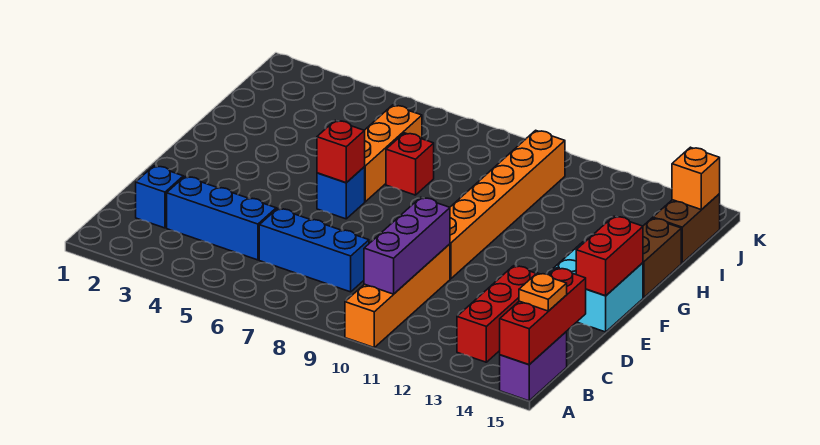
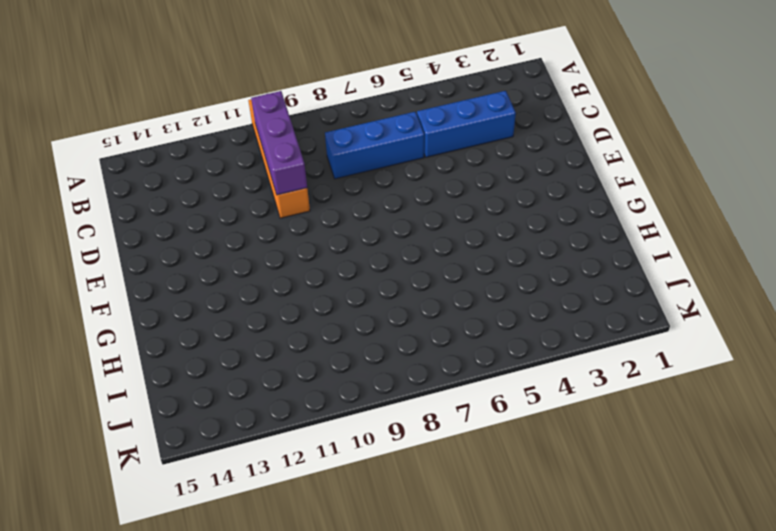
none -> purple 1x2 brick [500,331,567,401]
none -> red 1x3 brick [457,266,536,362]
none -> blue 1x1 brick [136,166,183,228]

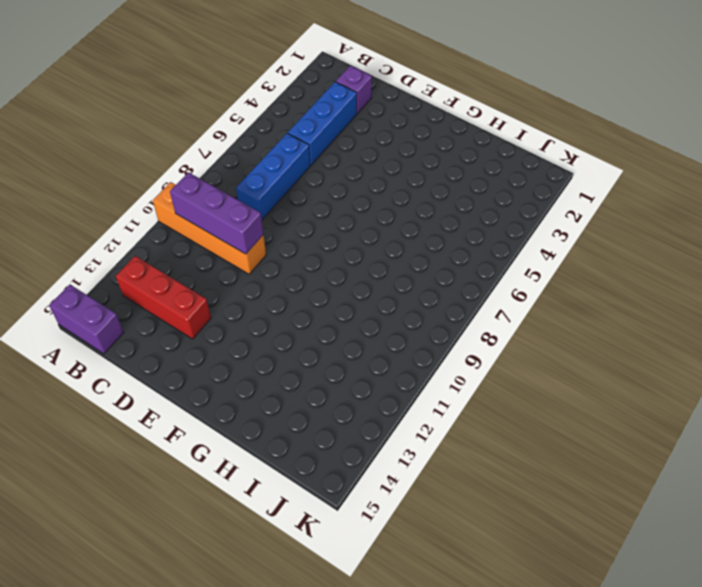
purple 1x1 brick [336,66,372,114] -> blue 1x1 brick [136,166,183,228]
none -> orange 1x6 brick [450,130,565,279]
none -> cyan 2x2 brick [548,242,643,332]
none -> blue 1x1 brick [317,167,365,219]

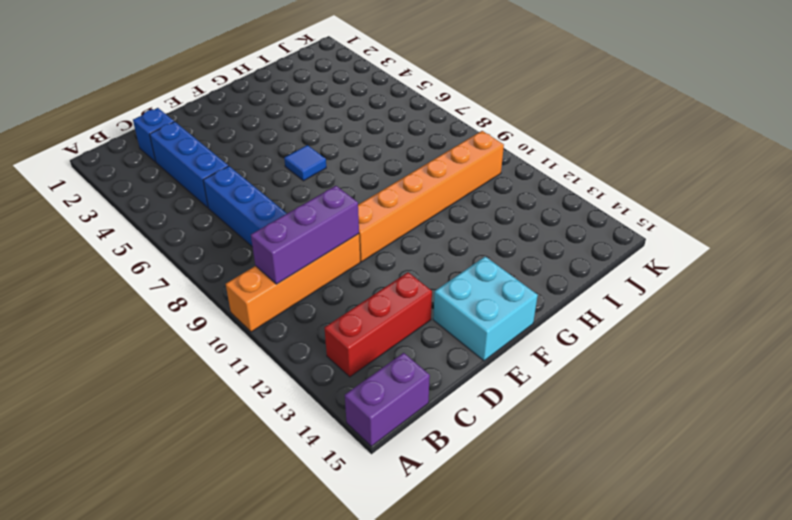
blue 1x1 tile [284,145,326,181] -> blue 1x1 brick [317,167,365,219]
none -> orange 1x3 brick [364,105,422,202]
none -> brown 1x2 brick [643,218,681,298]
none -> red 1x1 brick [386,133,434,195]

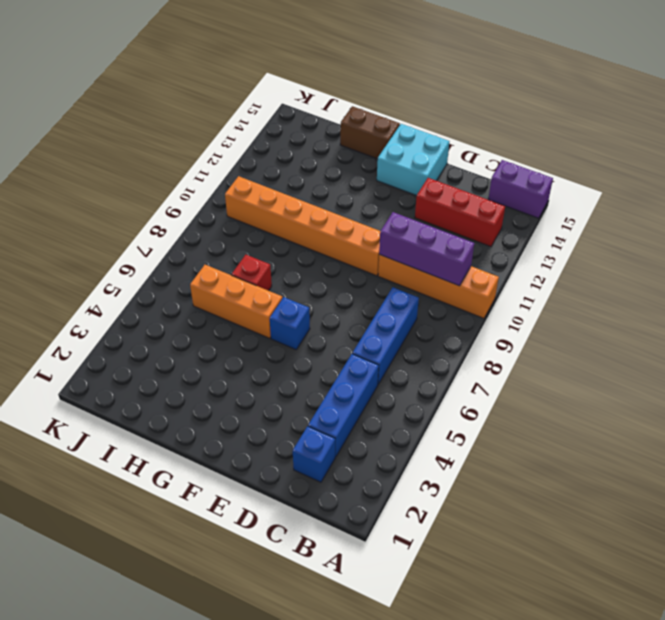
none -> brown 1x2 brick [653,194,720,263]
none -> red 1x3 brick [500,268,586,364]
none -> red 1x2 brick [576,216,643,296]

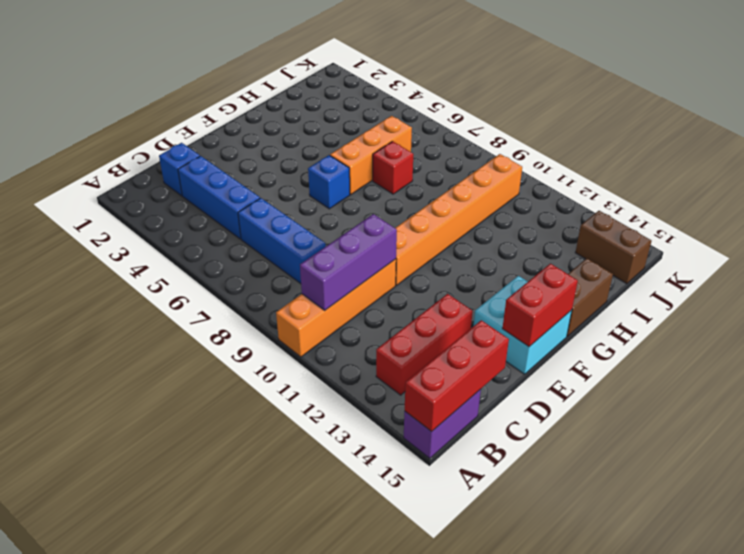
brown 1x2 brick [575,211,651,284] -> brown 1x2 brick turned to [653,194,720,263]
none -> red 1x1 brick [317,120,365,183]
none -> orange 1x1 brick [672,147,720,210]
none -> orange 1x1 plate [519,273,567,311]

